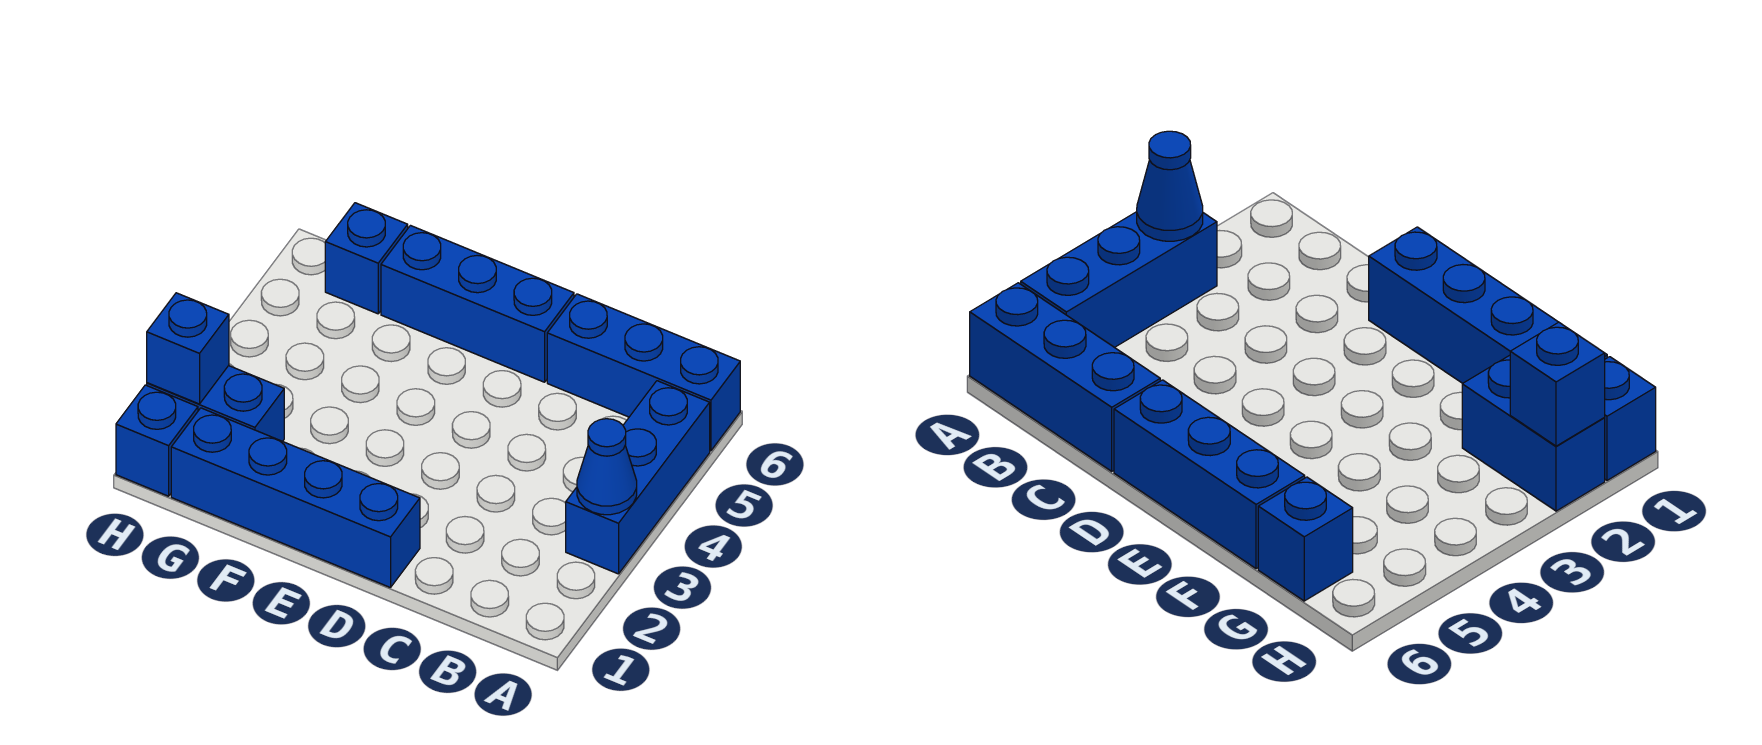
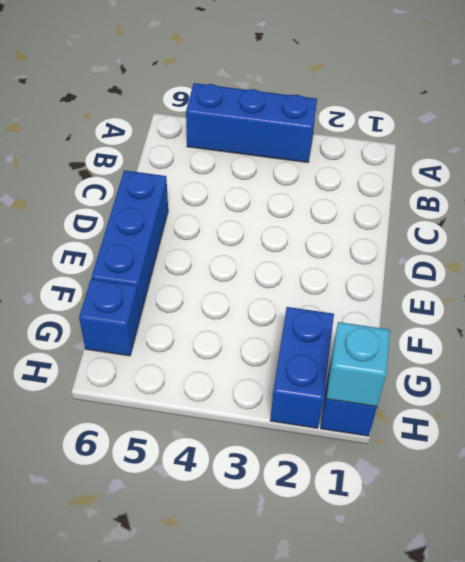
cyan 1x1 brick [326,322,390,407] -> none
none -> blue 1x3 brick [547,294,740,451]
none -> blue 1x4 brick [171,408,420,588]

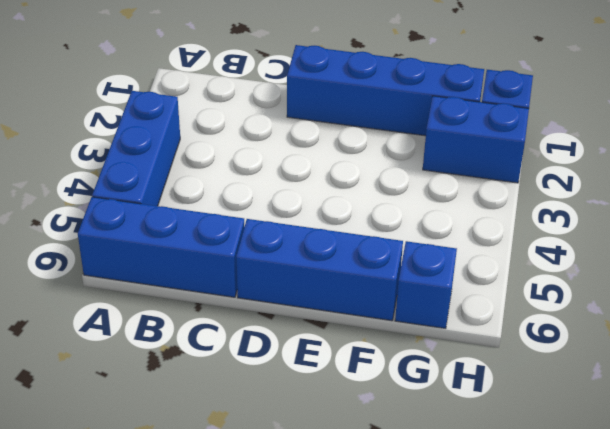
none -> blue 1x1 cone [577,419,637,515]
none -> blue 1x1 brick [147,293,229,404]

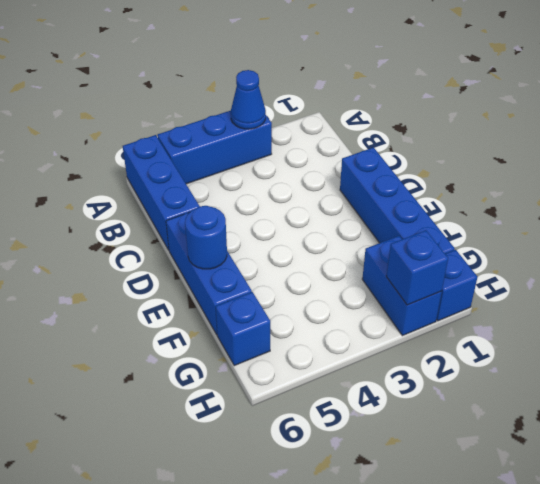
blue 1x1 round brick [185,206,227,269] -> none

